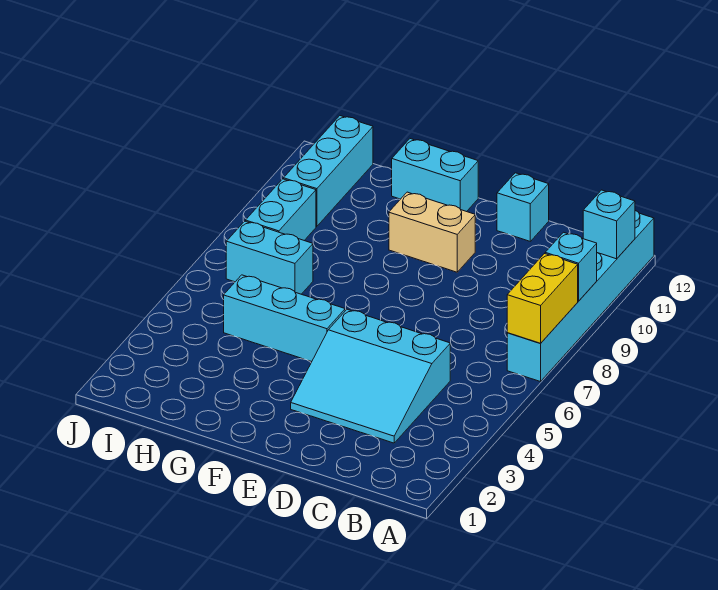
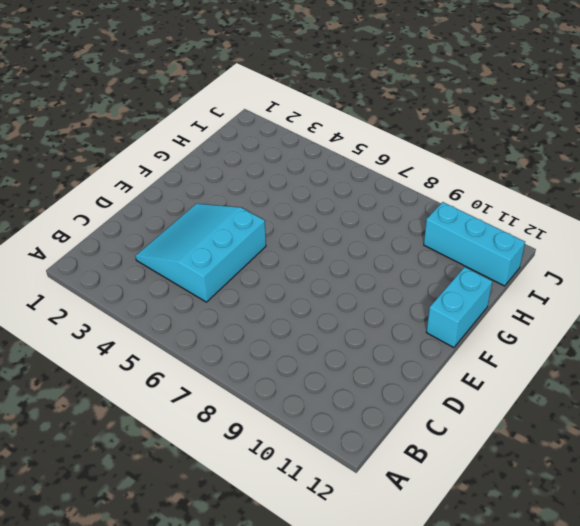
none -> cyan 1x6 brick [507,211,654,382]
none -> cyan 1x1 brick [497,173,549,241]
none -> tan 1x2 brick [389,192,475,272]

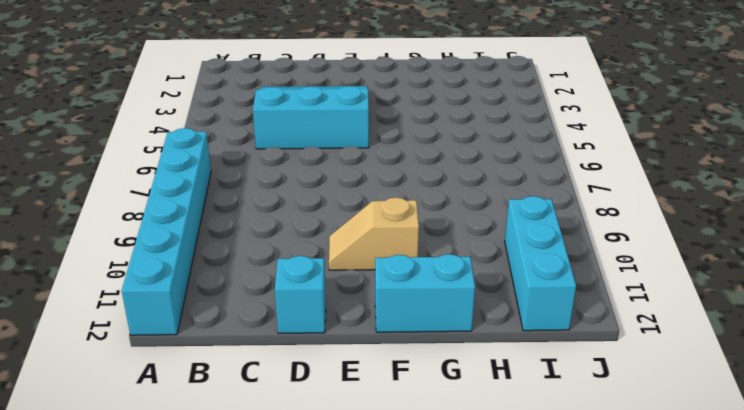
tan 1x2 slope [329,197,419,270] -> tan 1x2 brick [389,192,475,272]
none -> cyan 1x3 brick [224,275,345,362]
none -> cyan 1x2 brick [226,221,313,294]
none -> cyan 1x2 brick [246,179,316,240]

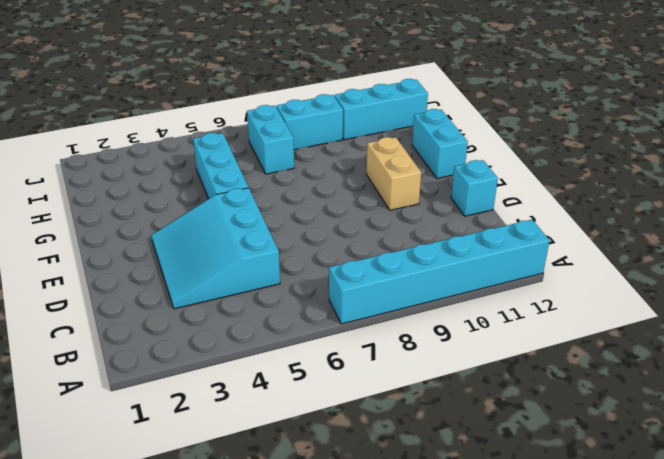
none -> yellow 1x2 brick [507,254,578,343]
none -> cyan 1x1 brick [545,232,597,301]
none -> cyan 1x1 brick [583,190,635,259]

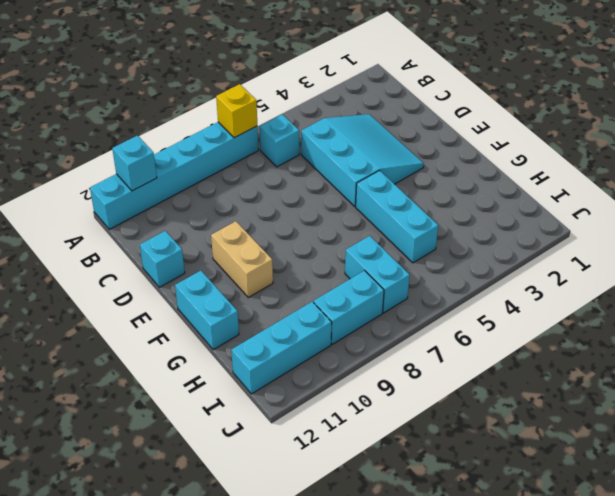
yellow 1x1 brick [216,84,257,138] -> yellow 1x2 brick [507,254,578,343]
cyan 1x1 brick [259,114,299,167] -> cyan 1x1 brick moved to [545,232,597,301]

